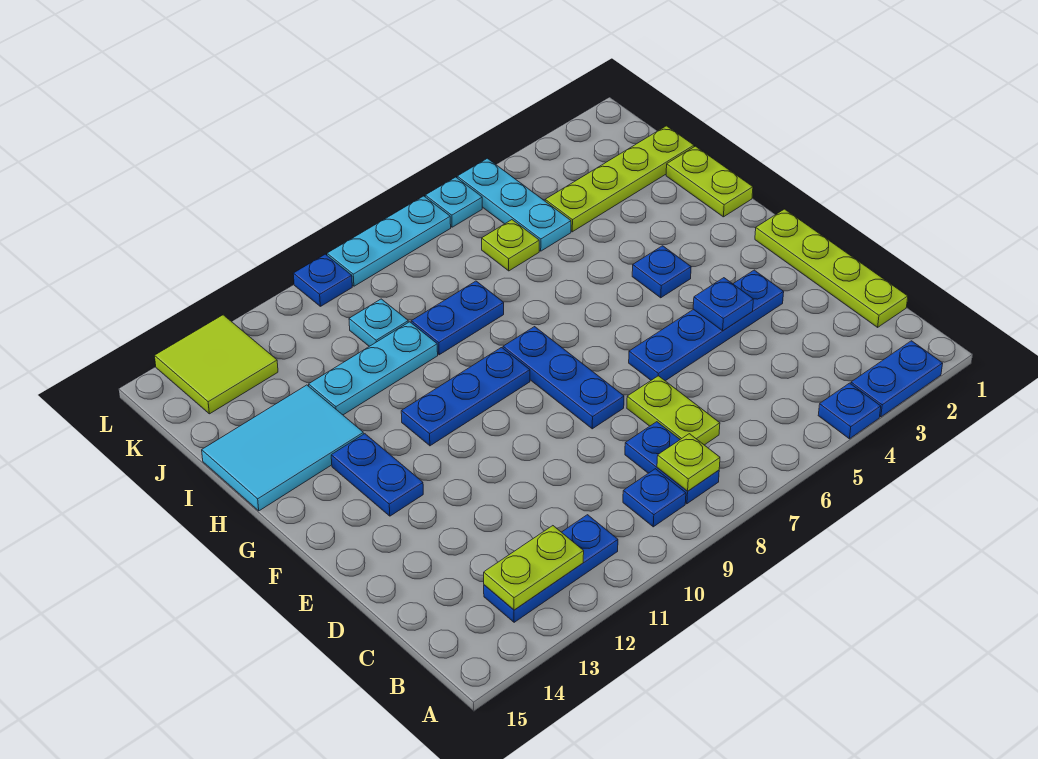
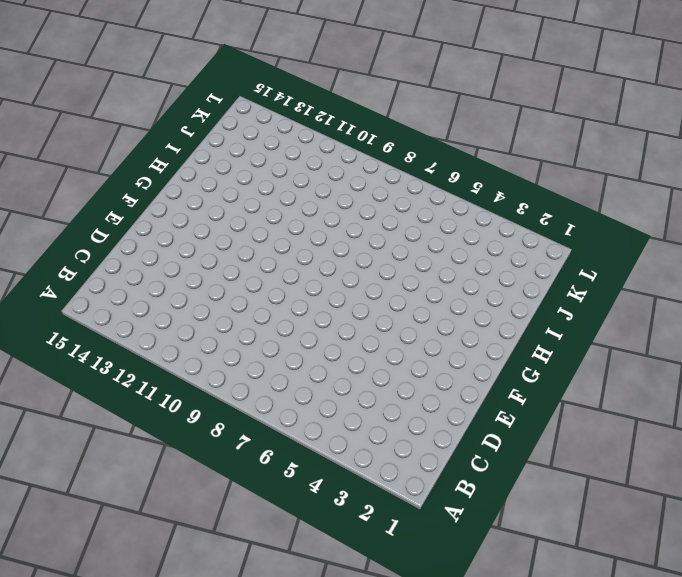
none -> blue 1x2 plate [851,341,943,417]
none -> blue 1x1 plate [818,383,881,439]
none -> blue 1x2 plate [625,422,719,504]

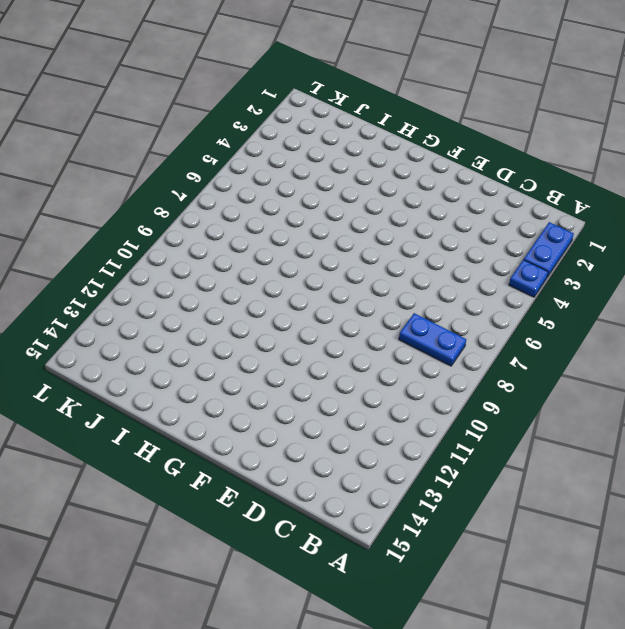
none -> blue 1x1 plate [623,469,686,527]
none -> blue 1x3 plate [484,515,618,622]
none -> lime 1x4 plate [755,209,908,327]

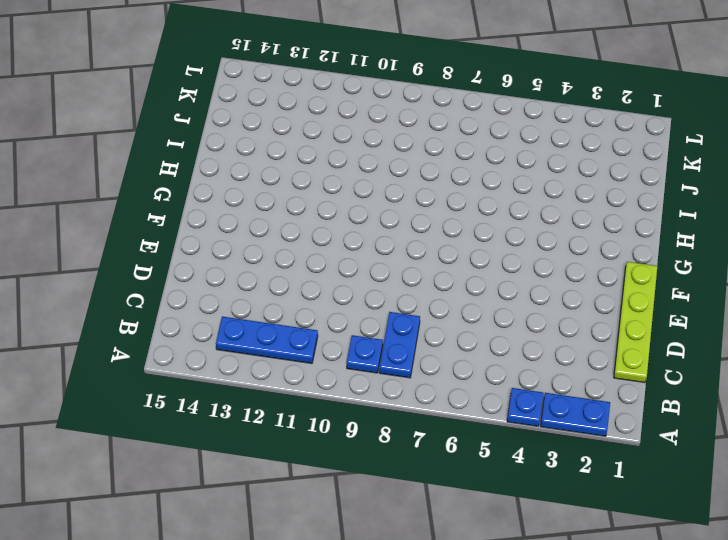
none -> lime 1x2 plate [627,376,720,445]
none -> blue 1x4 plate [629,270,784,381]
none -> blue 1x3 plate [503,327,624,429]

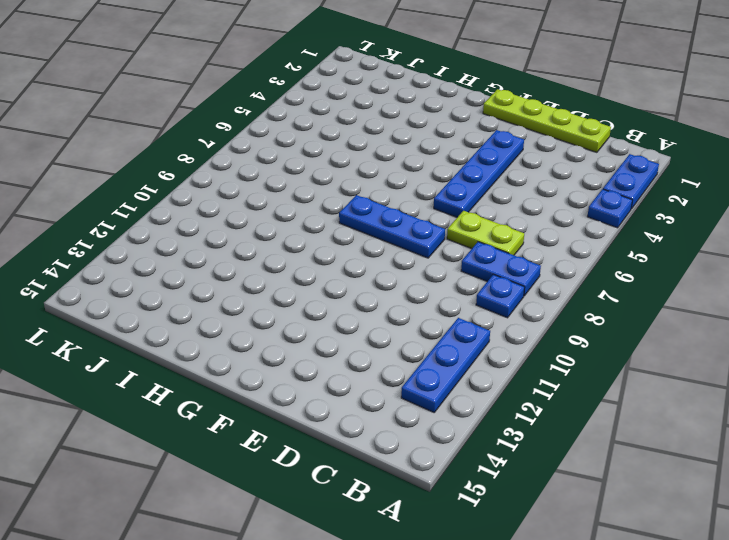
none -> blue 1x2 plate [331,434,423,516]
none -> blue 1x1 plate [632,246,691,298]
none -> blue 1x3 plate [401,348,530,446]

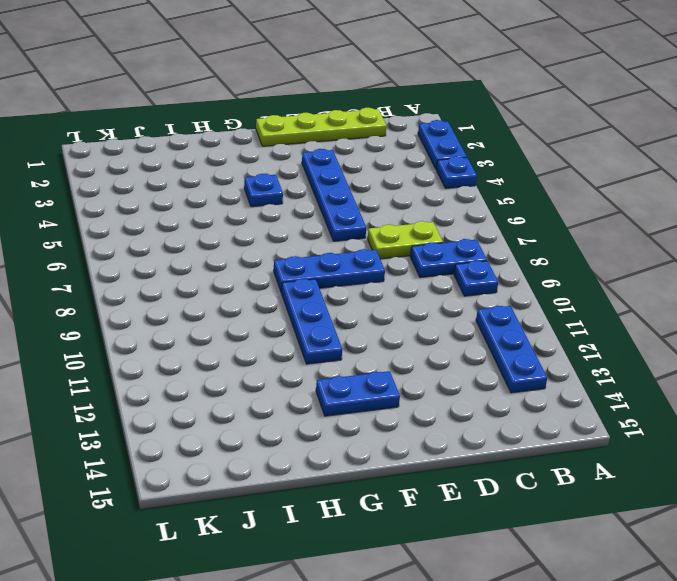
none -> lime 1x2 plate [666,146,753,217]
none -> cyan 2x3 tile [202,385,363,511]
none -> blue 1x2 plate [411,281,504,355]

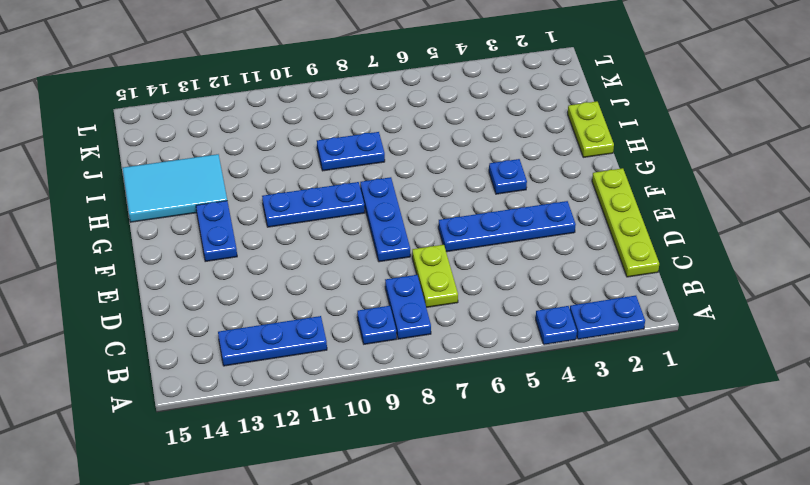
none -> cyan 1x3 plate [309,322,438,415]
none -> lime 1x4 plate [545,126,694,232]
none -> cyan 1x3 plate [457,158,571,251]

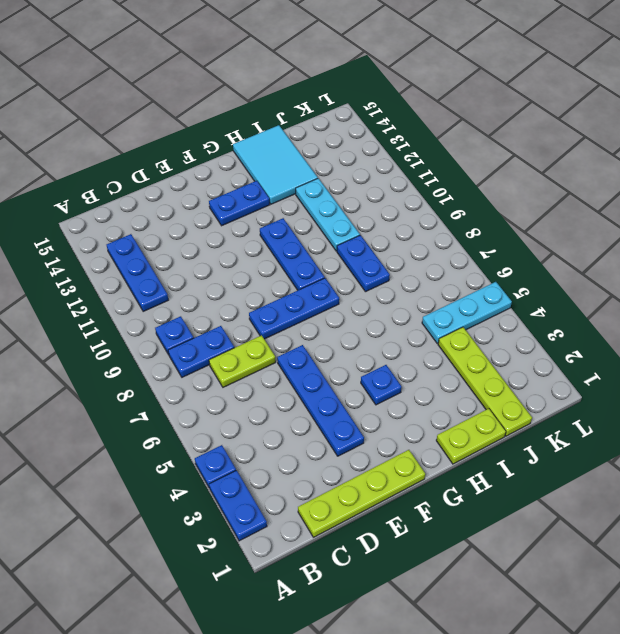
none -> lime 1x1 plate [482,220,539,271]
none -> cyan 1x1 plate [349,299,408,346]
none -> lime 2x2 tile [155,315,278,414]

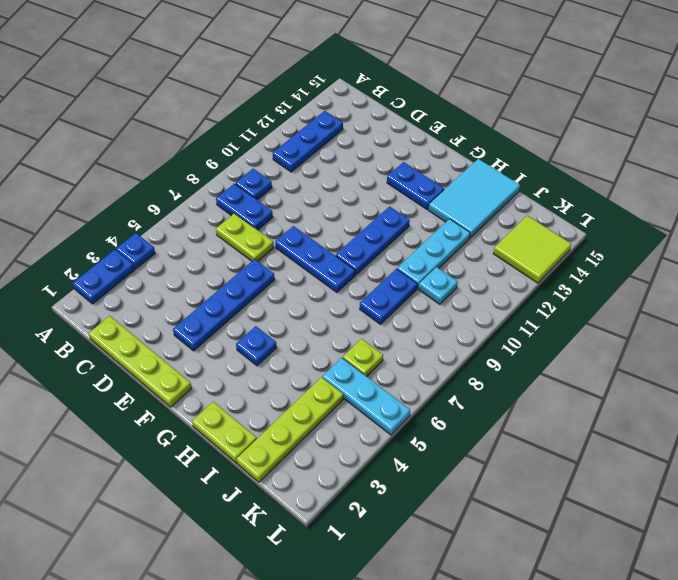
none -> cyan 1x1 plate [425,177,482,227]
none -> cyan 1x3 plate [327,196,451,286]
none -> blue 1x1 plate [293,254,352,306]

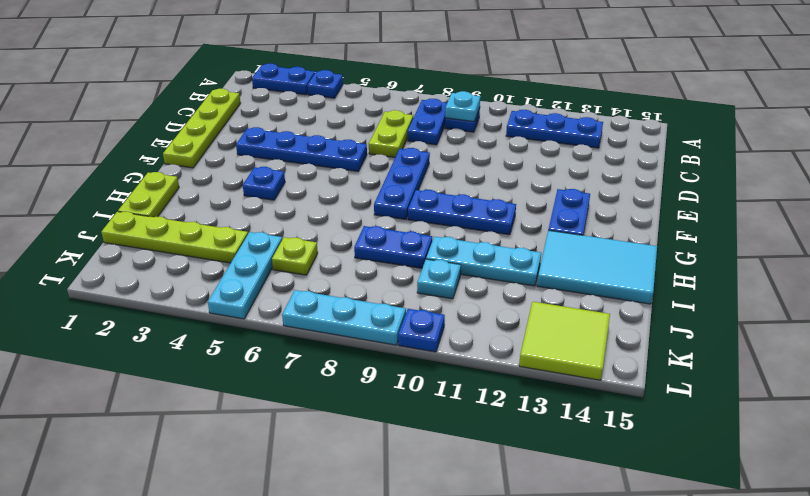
cyan 1x1 plate [445,91,480,122] -> cyan 1x1 plate moved to [425,177,482,227]
none -> lime 1x1 plate [657,434,720,491]
none -> lime 1x2 plate [484,526,584,610]
none -> blue 1x1 plate [693,278,753,331]

